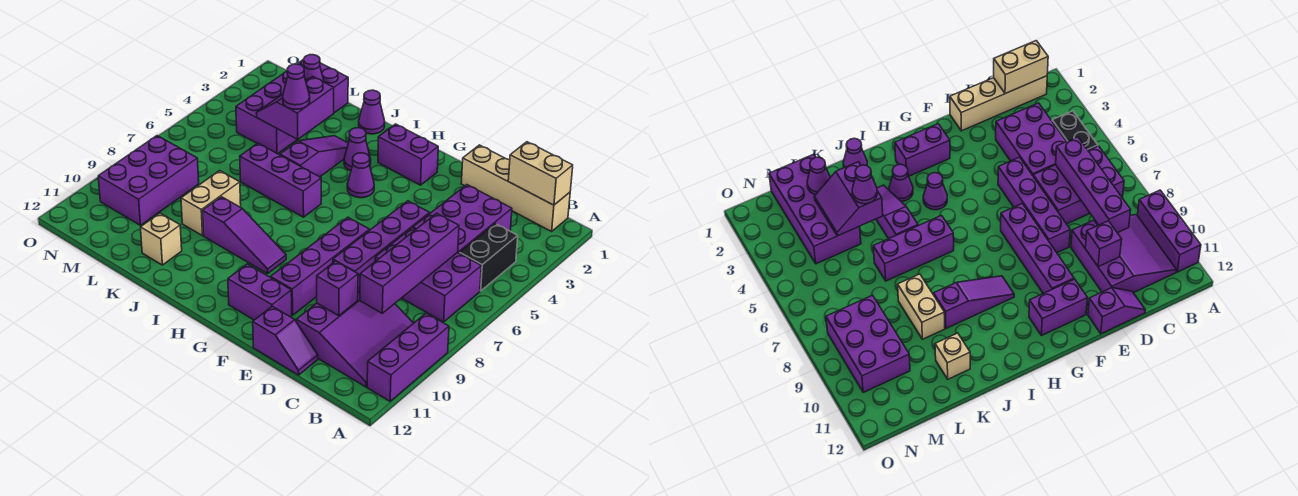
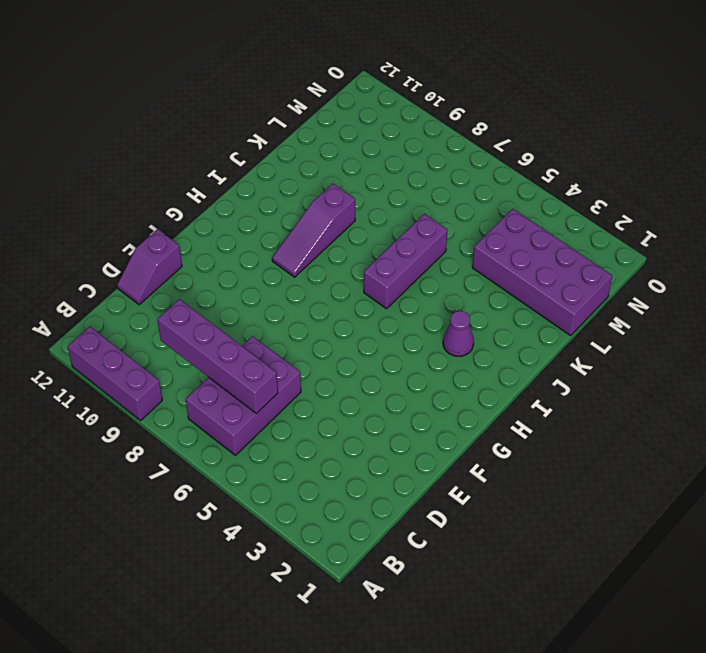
none -> tan 1x4 brick [461,145,570,231]
none -> black 1x2 brick [460,224,518,291]
none -> purple 3x3 slope [296,275,413,387]

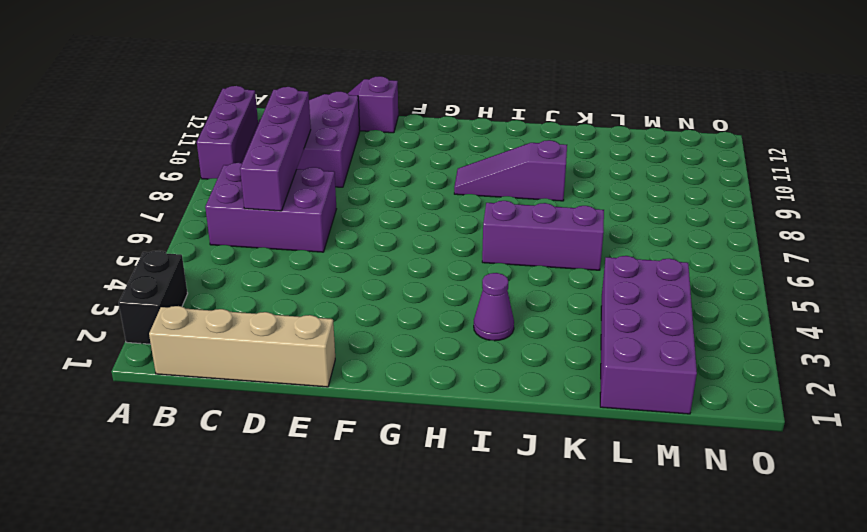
black 1x2 brick [119,250,188,344] -> black 1x2 brick moved to [460,224,518,291]
none -> purple 2x3 brick [413,185,512,253]
none -> purple 1x4 brick [333,201,430,275]
none -> purple 1x4 brick [271,217,369,315]

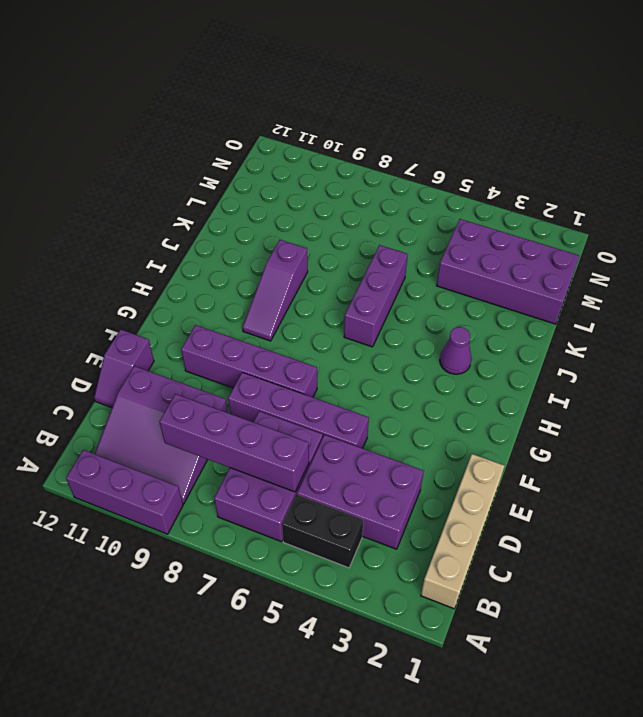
none -> purple 1x2 brick [228,264,292,320]
none -> purple 1x2 brick [378,124,438,185]
none -> purple 1x1 cone [347,153,374,198]

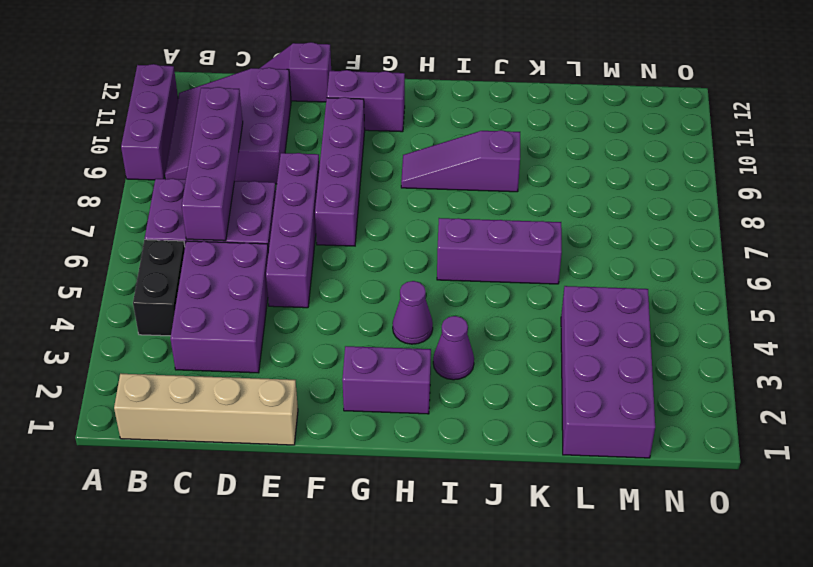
none -> purple 1x1 cone [359,90,385,134]
none -> purple 1x3 slope [280,136,348,177]
none -> tan 1x2 brick [181,171,241,236]

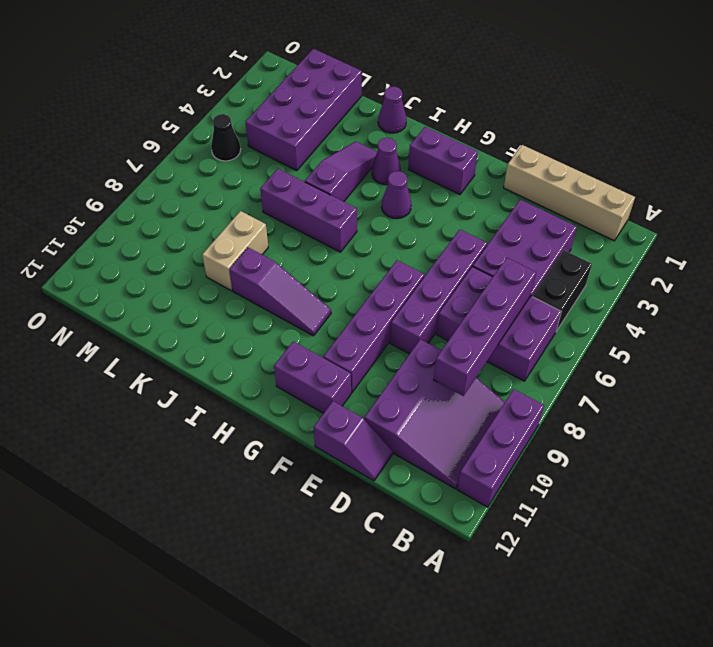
black 1x1 cone [211,114,241,161] -> none
none -> tan 1x1 brick [140,213,182,265]
none -> purple 2x3 brick [98,136,199,225]
none -> tan 1x2 brick [508,142,573,205]

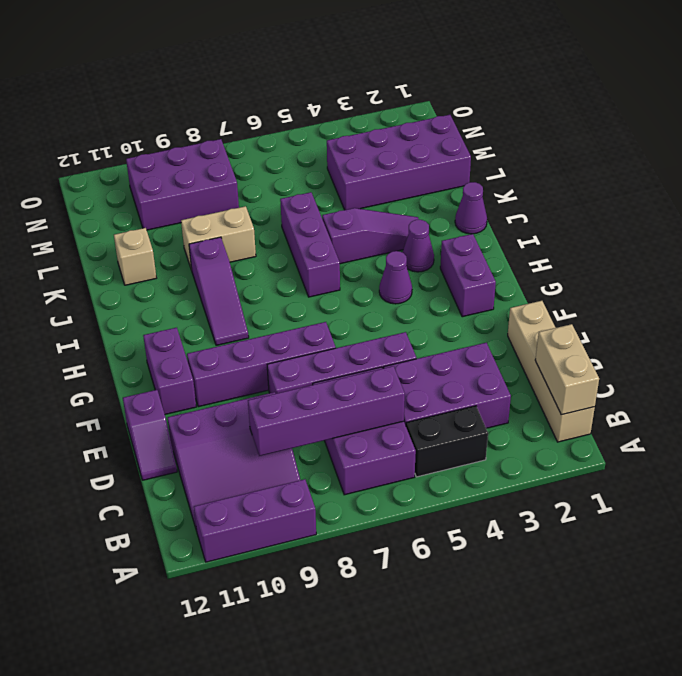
none -> purple 1x1 brick [317,261,358,316]
none -> purple 2x2 slope [257,77,334,140]
none -> purple 1x1 cone [304,55,324,82]

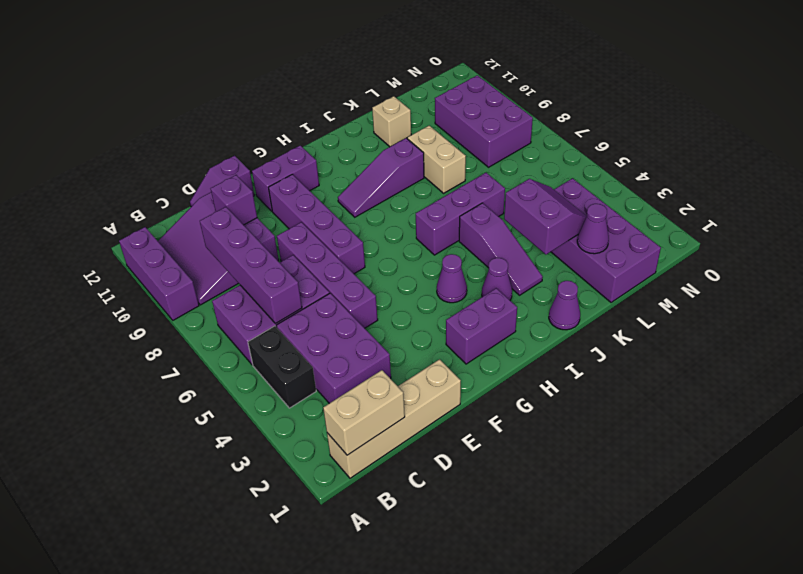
none -> purple 1x1 cone [283,64,310,109]

